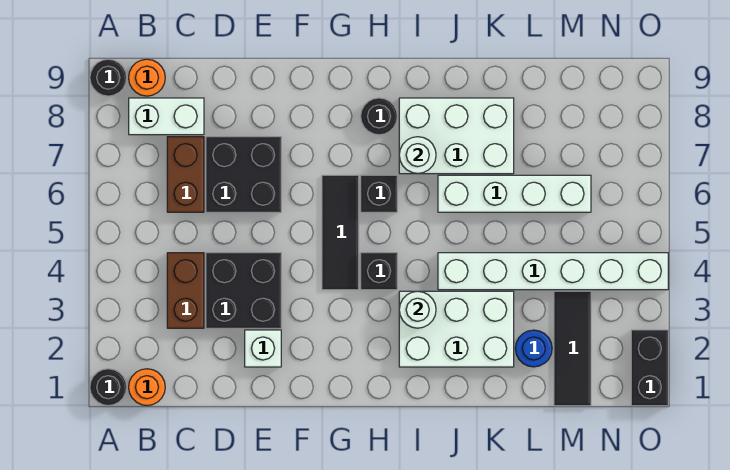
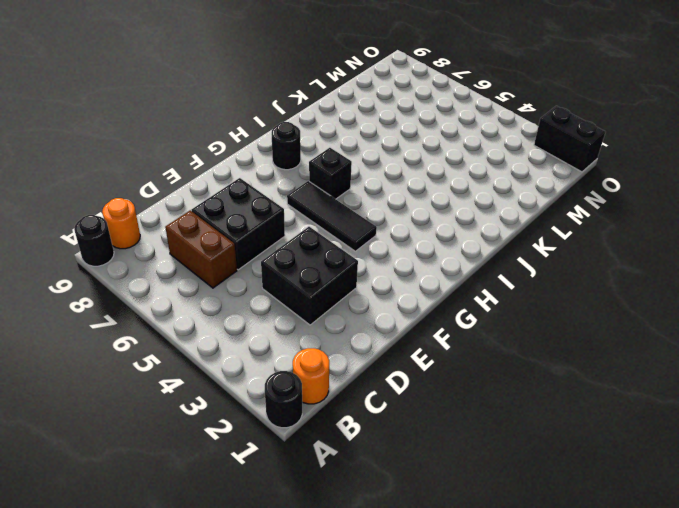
none -> white 1x2 brick [129,98,204,135]
none -> brown 1x2 brick [167,253,204,328]
none -> white 1x1 brick [245,330,281,367]

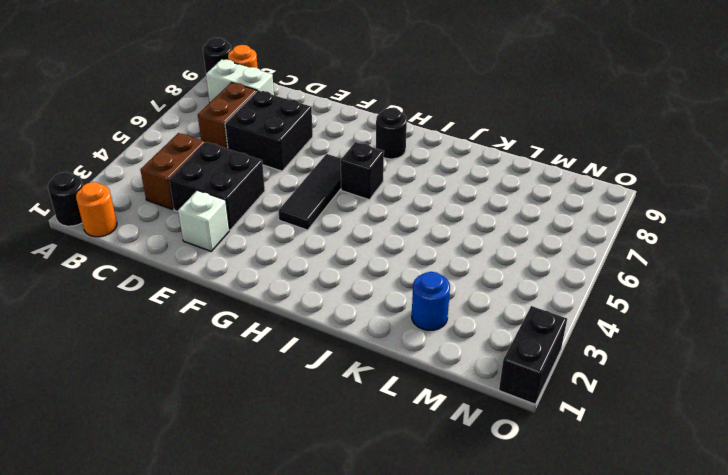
none -> black 1x1 brick [361,253,397,290]
none -> white 2x3 brick [399,291,514,367]
none -> white 2x3 brick [399,98,514,174]

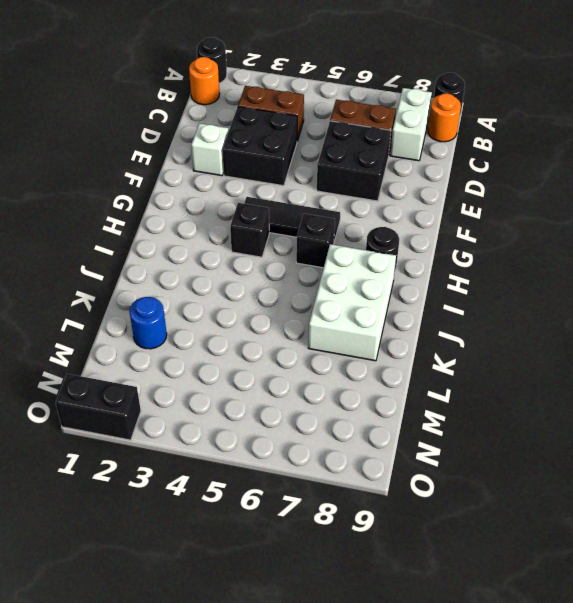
none -> white 2x3 brick [399,291,514,367]
none -> white 1x6 brick [438,253,668,290]
none -> white 1x4 brick [438,175,591,212]

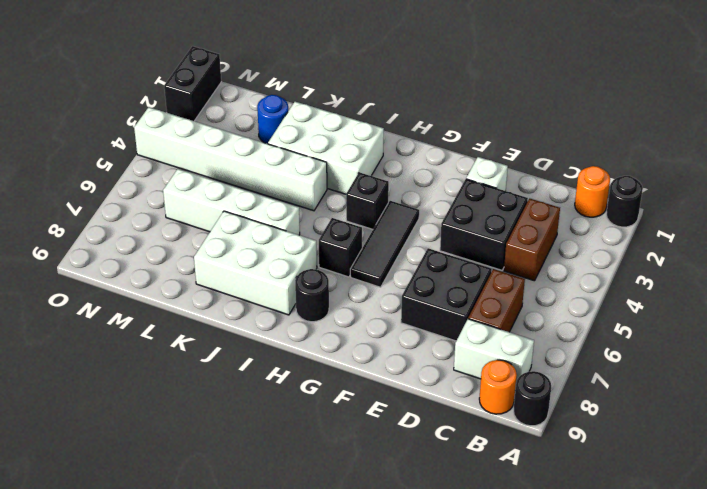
none -> black 1x3 tile [554,291,591,406]
none -> white 1x1 round brick [399,291,436,328]
none -> white 1x1 round brick [399,137,436,173]

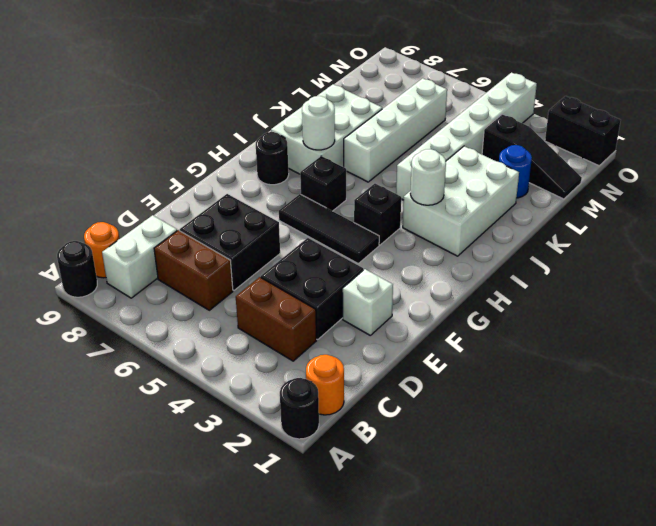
black 1x3 slope [482,114,582,199] -> black 1x3 tile [554,291,591,406]

